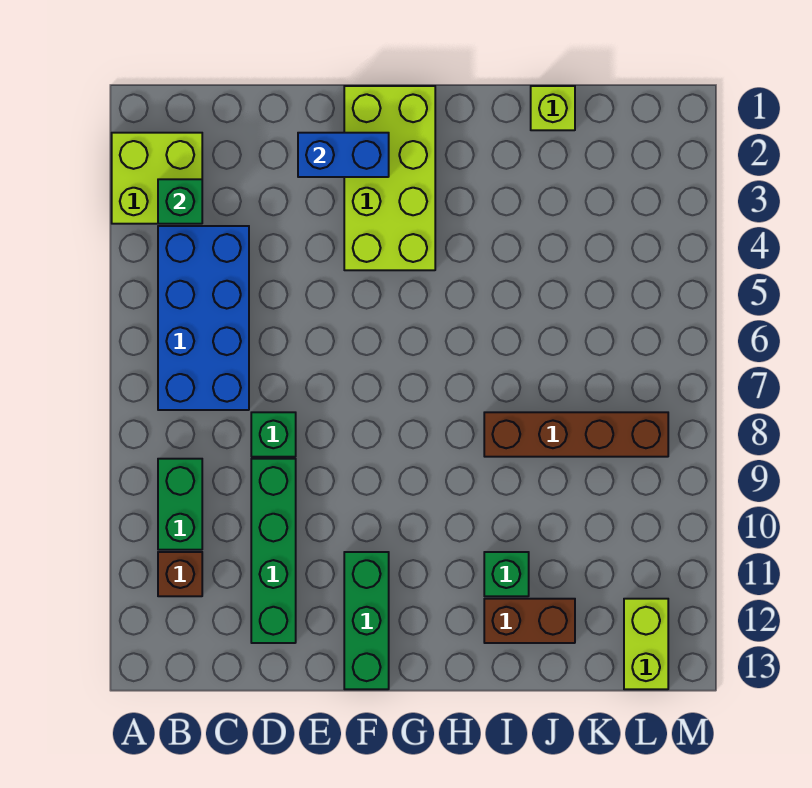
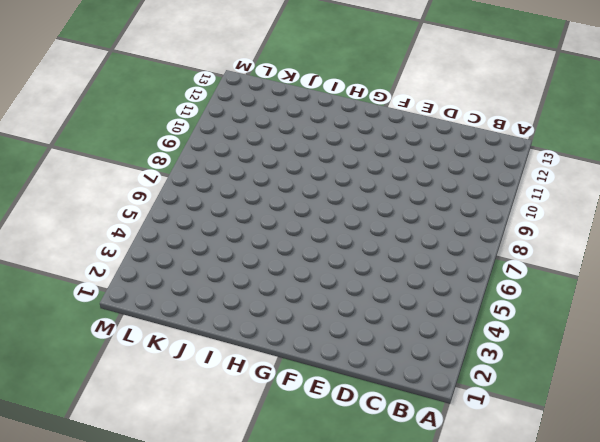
none -> lime 2x2 brick [112,133,202,224]
none -> blue 2x4 brick [158,226,249,410]
none -> green 1x2 brick [158,459,202,550]

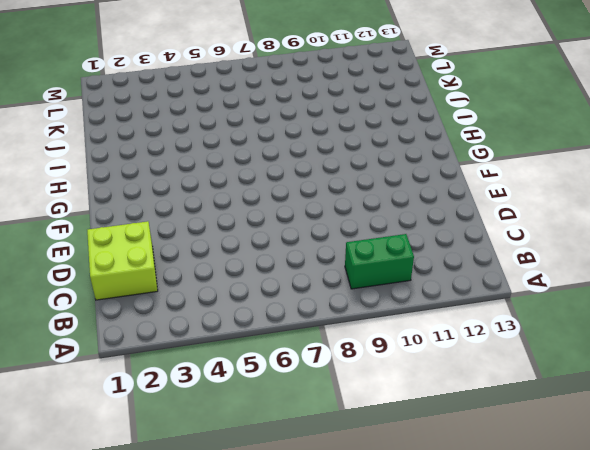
lime 2x2 brick [87,221,158,300] -> lime 2x2 brick moved to [112,133,202,224]
none -> blue 2x4 brick [158,226,249,410]
none -> brown 1x1 brick [158,552,202,596]
none -> green 1x1 brick [251,412,296,457]

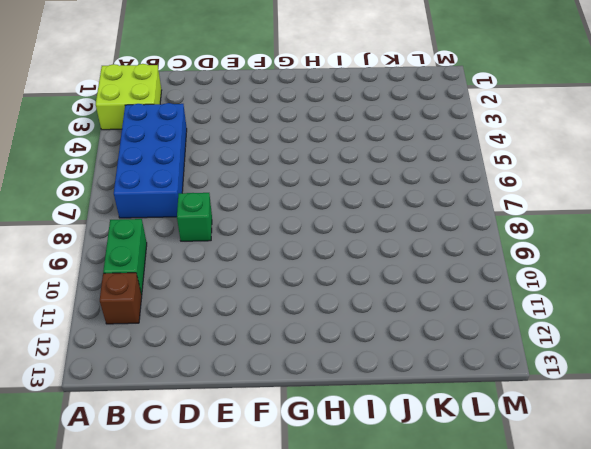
none -> green 1x4 brick [251,459,296,643]
none -> lime 2x4 brick [344,86,435,270]
none -> green 1x3 brick [344,552,389,689]

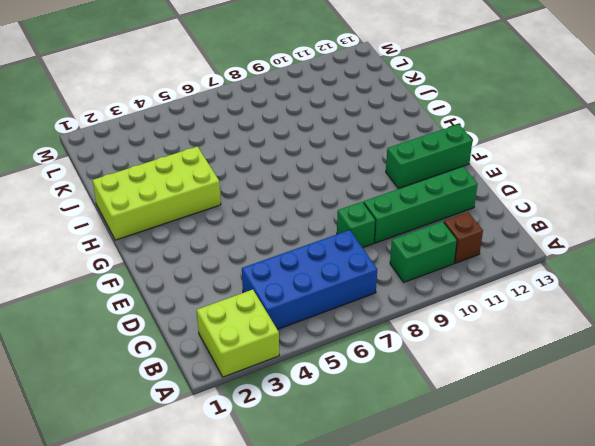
lime 2x4 brick [92,147,221,240] -> lime 2x4 brick moved to [344,86,435,270]
none -> brown 1x4 brick [484,412,668,457]
none -> green 1x1 brick [484,552,529,596]
none -> brown 1x2 brick [484,599,575,643]

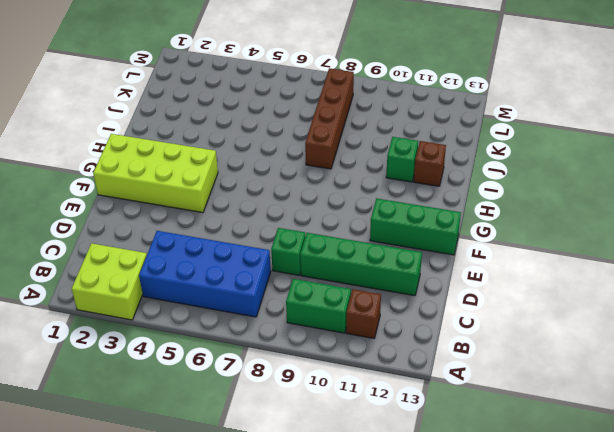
brown 1x1 brick [414,141,446,186] -> brown 1x2 brick [484,599,575,643]
none -> lime 1x1 brick [531,86,575,130]
none -> lime 1x2 brick [624,599,668,689]
none -> green 1x1 brick [158,179,202,224]

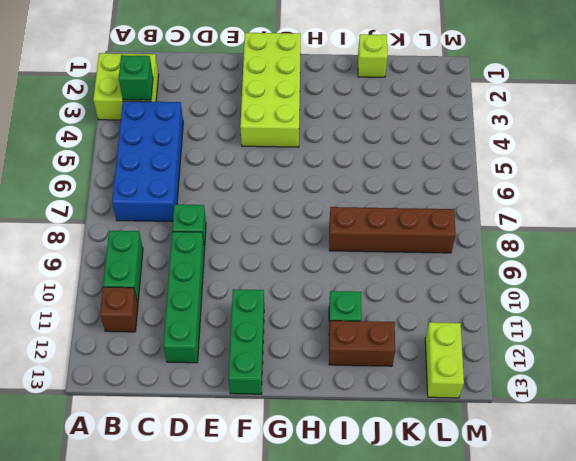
none -> blue 1x2 brick [298,133,389,177]

